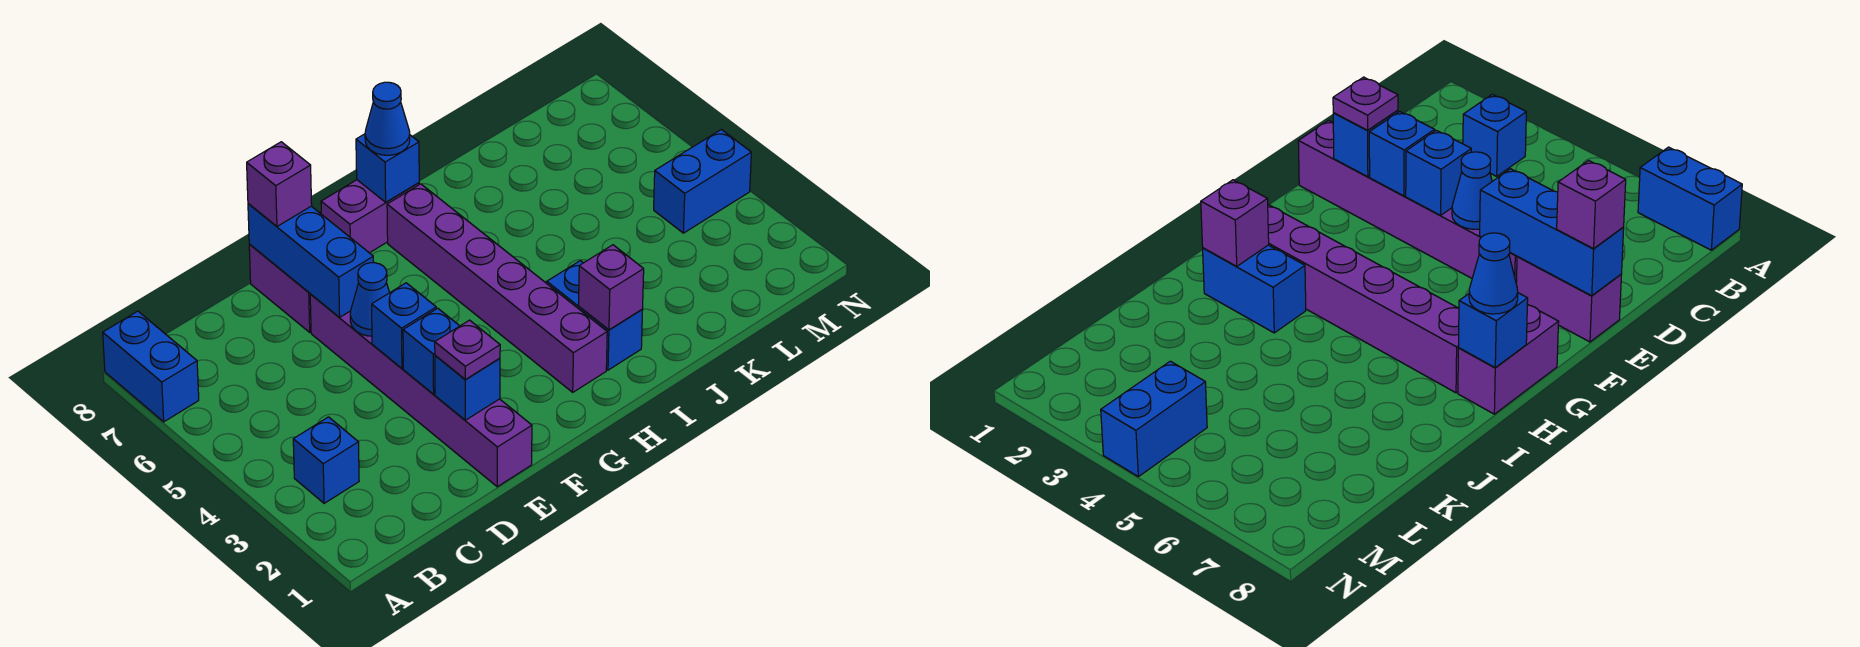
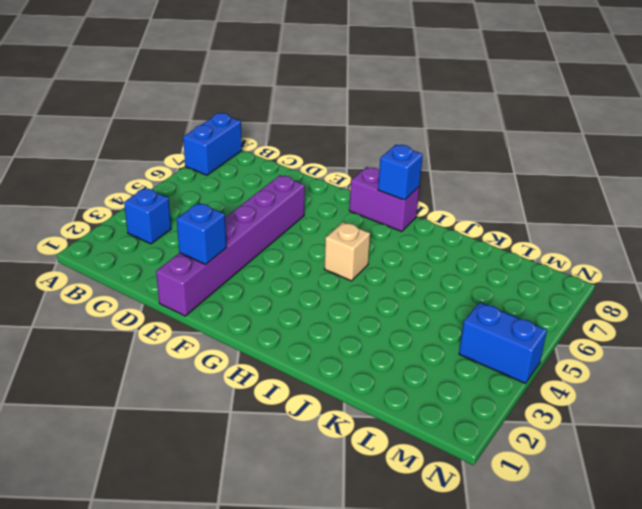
tan 1x1 brick [324,222,370,281] -> purple 1x6 brick [387,184,607,392]
none -> purple 1x2 brick [249,244,311,332]
none -> blue 1x2 brick [547,261,643,370]
none -> blue 1x1 brick [403,308,459,394]

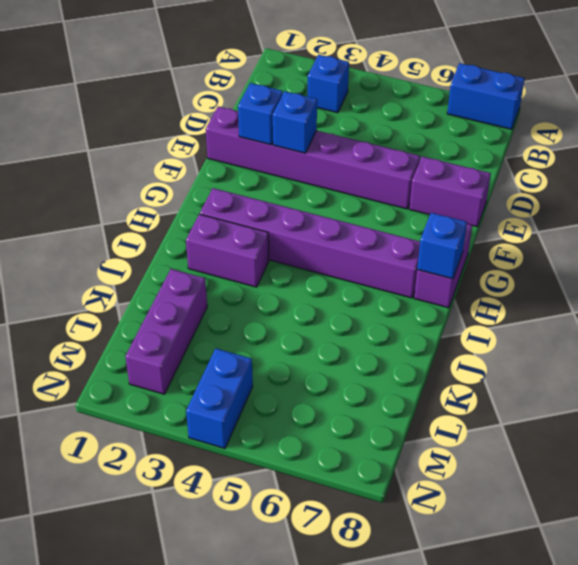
purple 1x2 brick [186,214,269,287] -> blue 1x2 brick [547,261,643,370]
purple 1x3 brick [125,269,207,394] -> none
none -> blue 1x1 brick [372,283,436,368]
none -> blue 1x1 cone [350,263,390,336]
none -> blue 1x3 brick [248,204,374,317]

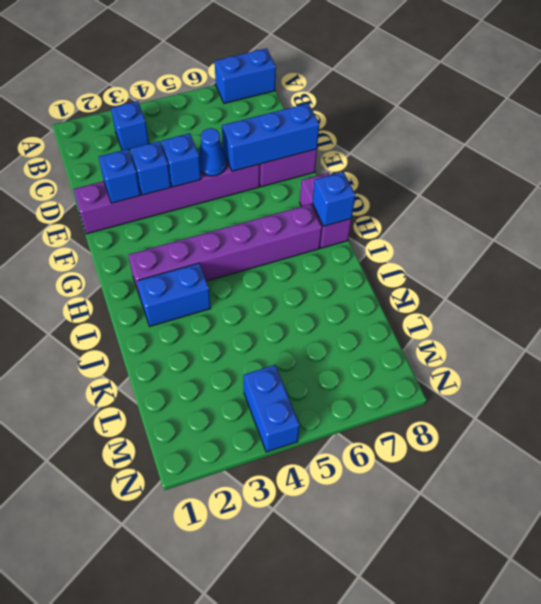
none -> purple 1x1 brick [579,245,644,330]
none -> purple 1x1 plate [435,320,500,379]
none -> purple 1x1 brick [247,142,312,226]

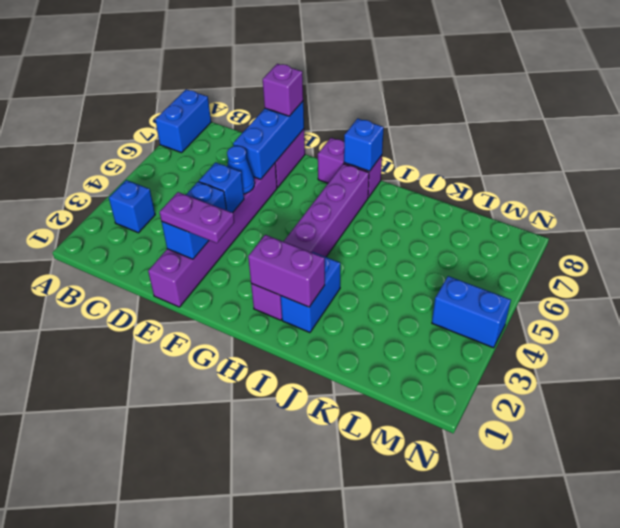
purple 1x2 plate [160,192,234,243] -> purple 1x1 plate [435,320,500,379]
purple 1x2 brick [248,235,325,307] -> purple 1x1 brick [579,245,644,330]
none -> blue 1x1 cone [365,82,410,155]

